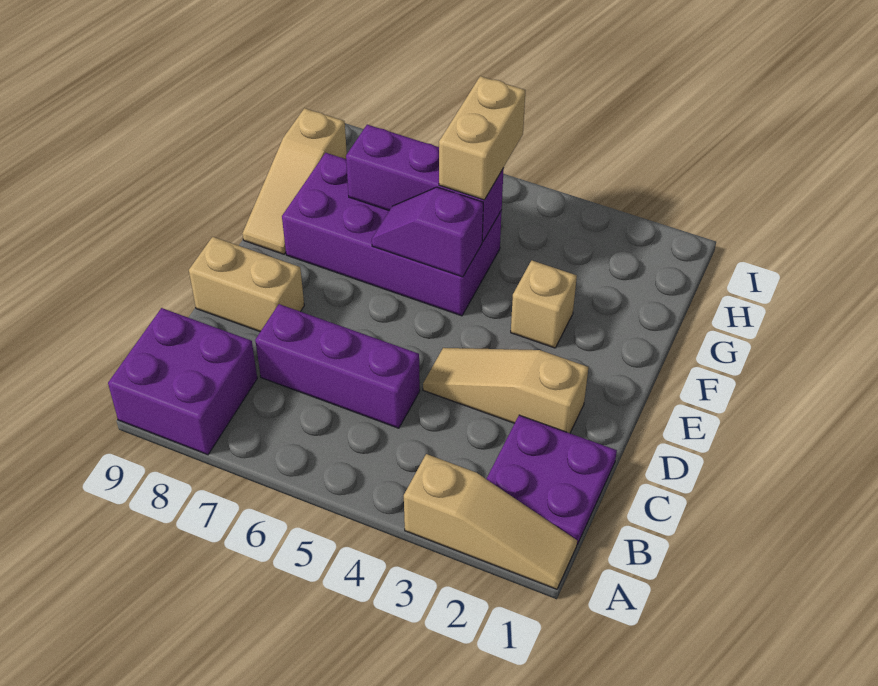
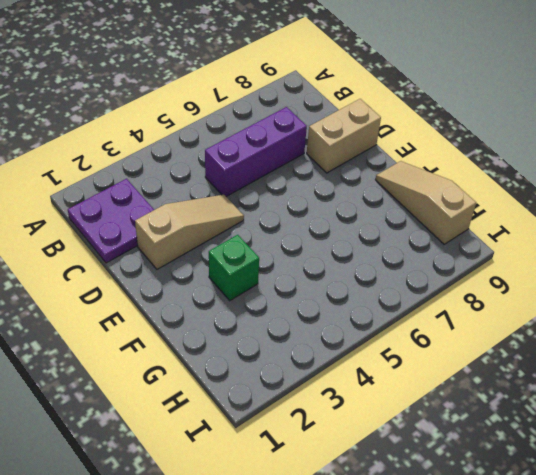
green 1x1 brick [209,235,259,301] -> tan 1x1 brick [511,260,577,348]
none -> tan 1x3 slope [404,454,577,589]
none -> purple 2x2 brick [108,308,257,455]
none -> purple 2x4 brick [282,153,502,316]

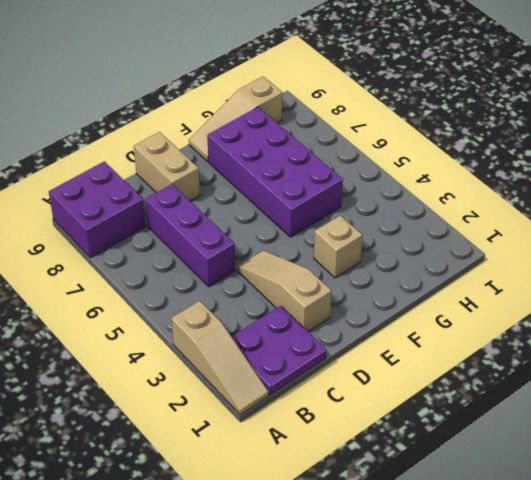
none -> purple 1x2 slope [372,187,483,277]
none -> purple 1x3 brick [346,125,504,242]
none -> tan 1x2 brick [439,76,526,200]

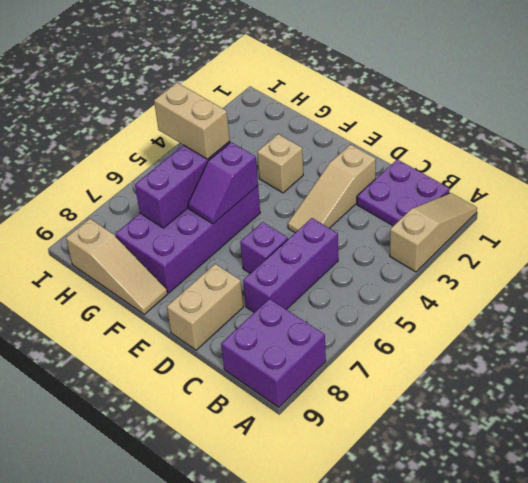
purple 1x1 brick [240,222,288,273] -> none

